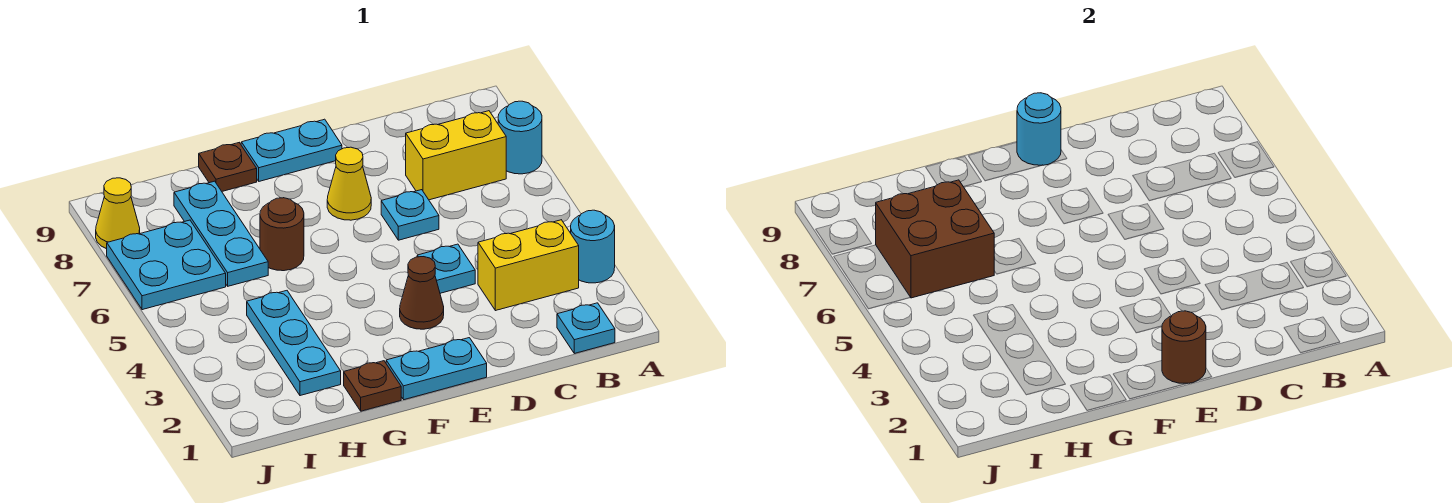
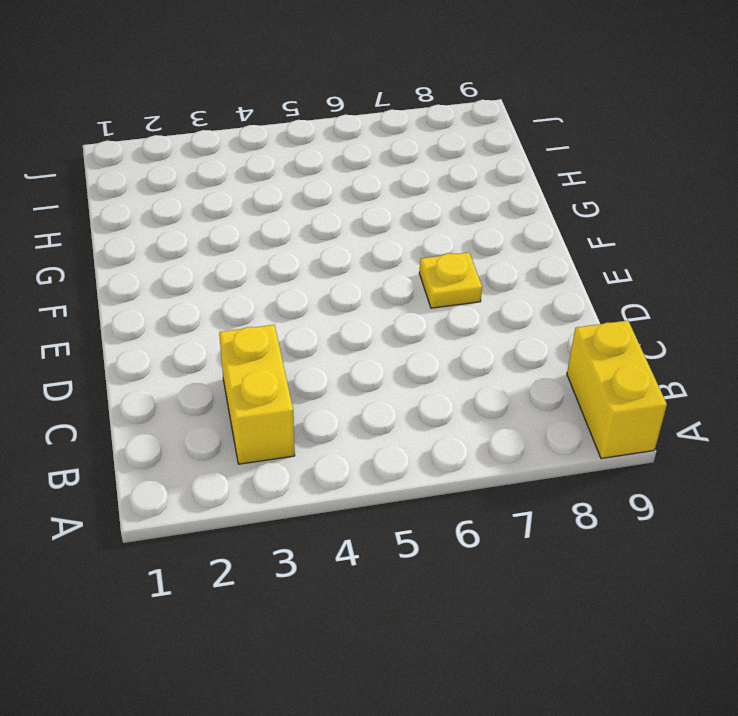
yellow 1x2 brick [567,320,667,459] -> yellow 1x2 brick moved to [406,111,506,200]
yellow 1x1 plate [419,252,482,308] -> yellow 1x1 cone [327,147,371,220]
none -> cyan 1x1 round brick [571,210,615,283]
none -> cyan 1x1 round brick [498,101,542,174]
none -> cyan 1x1 plate [557,303,615,353]

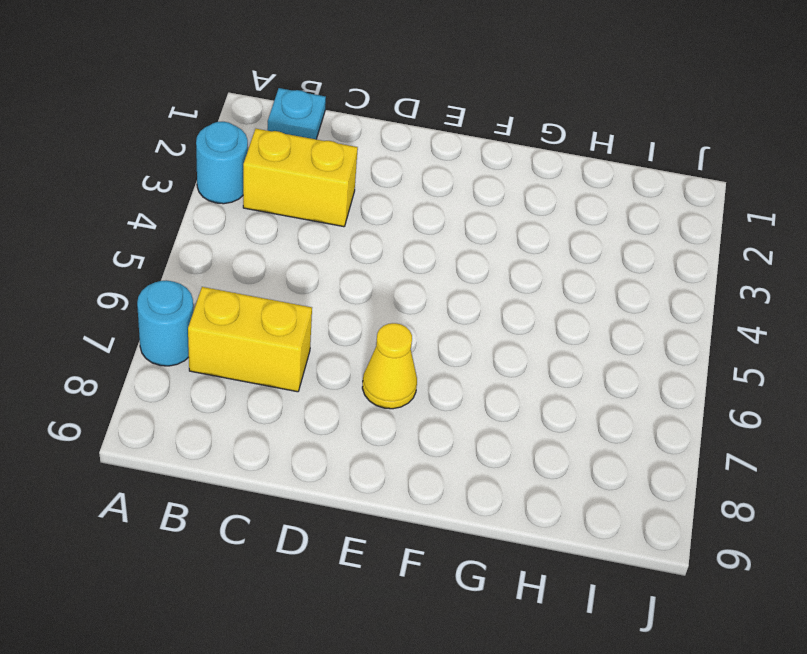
none -> cyan 1x1 plate [417,244,475,293]
none -> cyan 1x1 plate [381,190,439,240]
none -> cyan 1x2 plate [386,338,487,400]

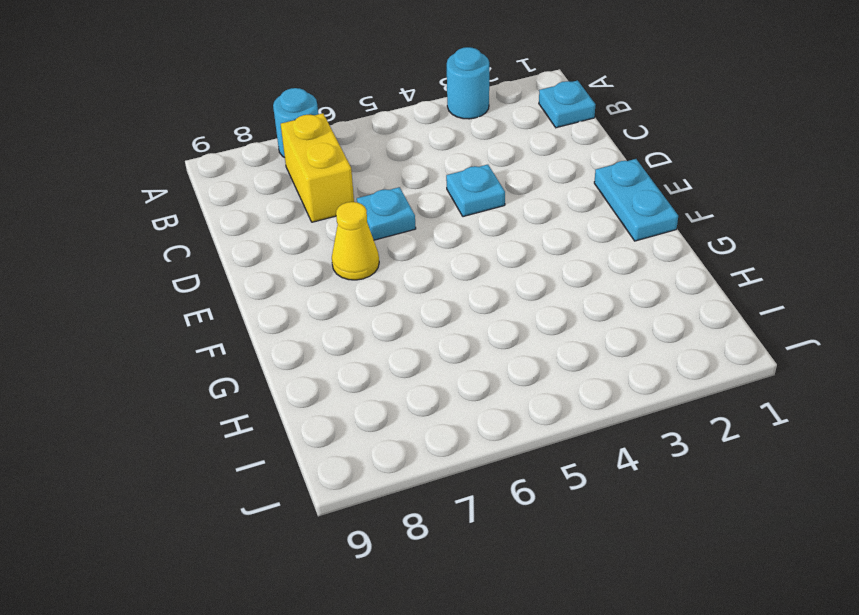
none -> yellow 1x2 brick [478,220,579,311]
none -> brown 1x1 cone [400,257,444,329]
none -> cyan 1x2 plate [241,119,342,181]

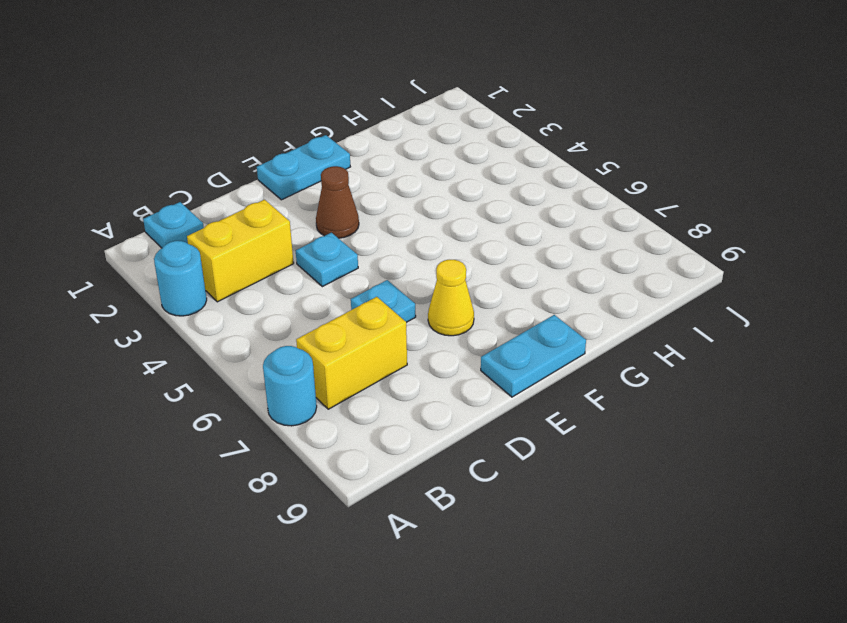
none -> brown 1x1 plate [344,361,401,411]
none -> brown 1x1 round brick [260,198,304,271]
none -> brown 1x1 plate [199,143,257,191]

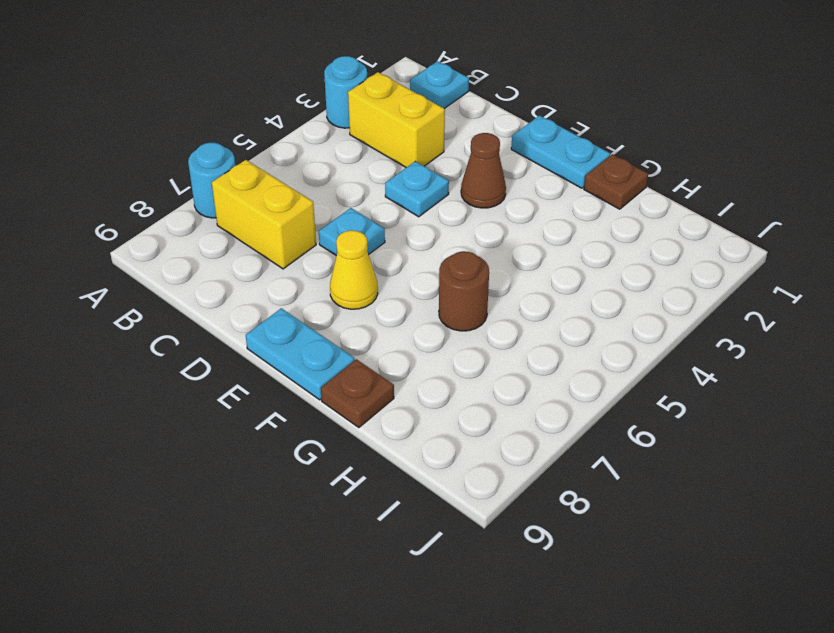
none -> cyan 1x3 plate [247,291,341,396]
none -> cyan 1x3 plate [174,181,268,286]
none -> cyan 2x2 plate [107,220,226,310]

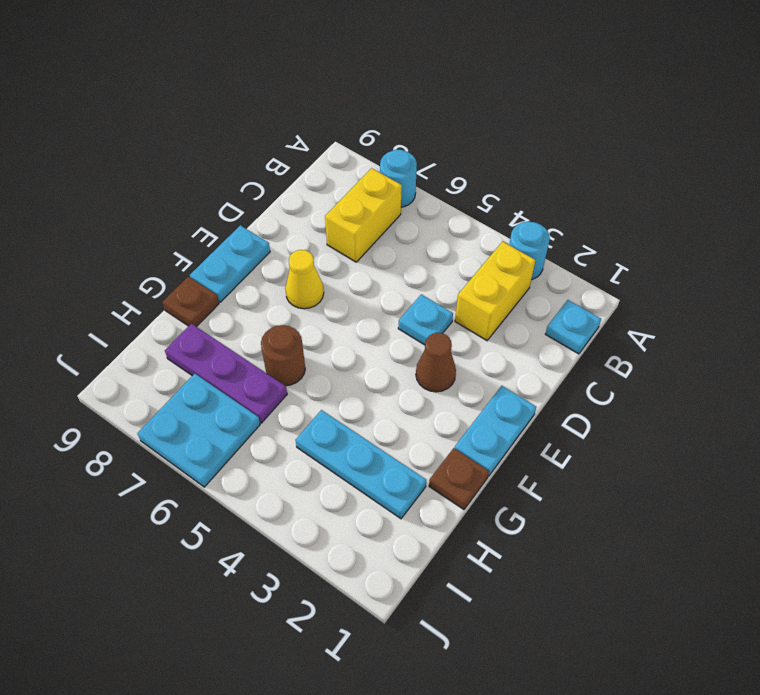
purple 1x3 plate [165,324,287,423] -> cyan 1x3 plate [174,181,268,286]
none -> cyan 1x1 plate [381,190,439,240]
none -> yellow 1x1 cone [96,178,140,249]
none -> brown 1x1 round brick [1162,311,1206,383]

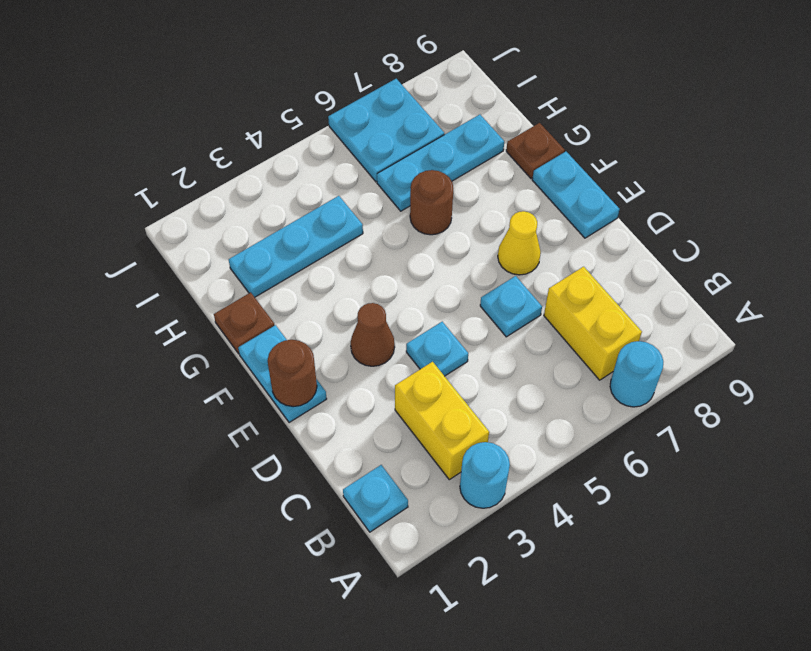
none -> yellow 1x1 cone [96,178,140,249]
none -> cyan 1x1 round brick [1017,93,1061,165]
none -> brown 2x2 brick [876,180,994,298]

